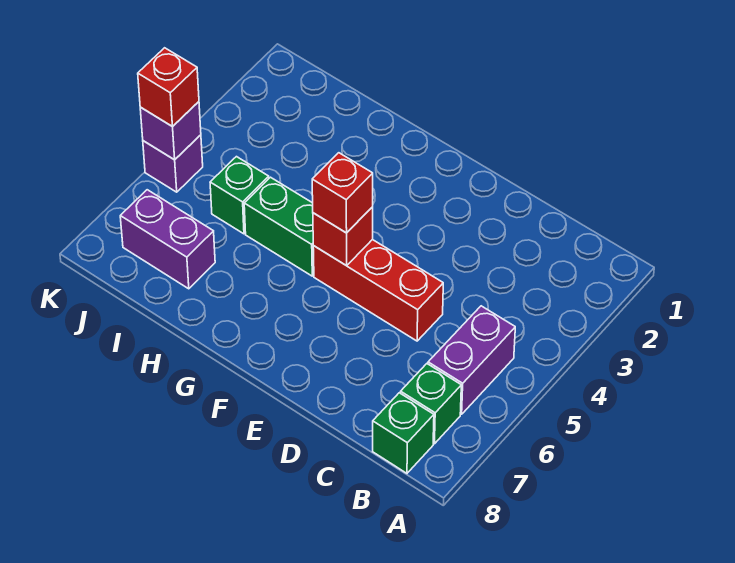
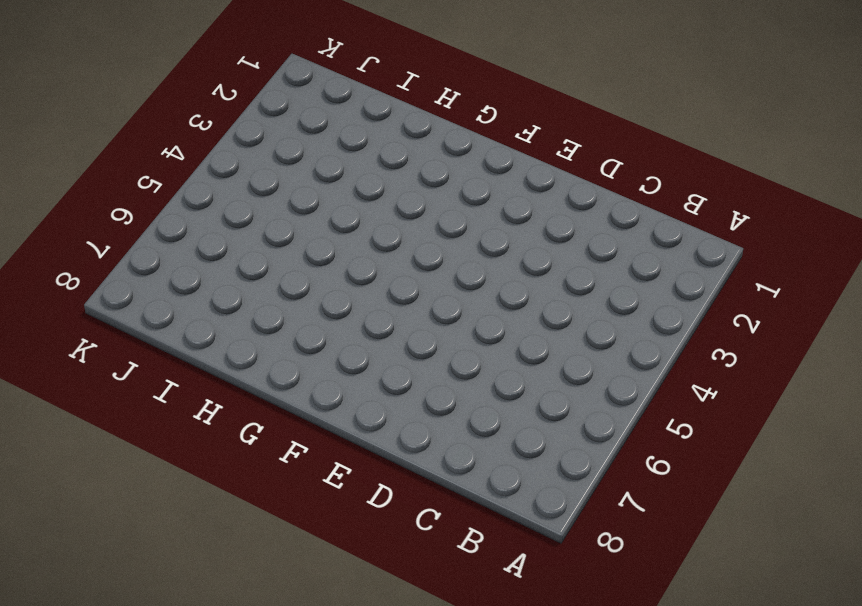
none -> purple 1x2 brick [428,306,515,414]
none -> green 1x1 brick [401,364,461,444]
none -> green 1x1 brick [373,393,434,473]

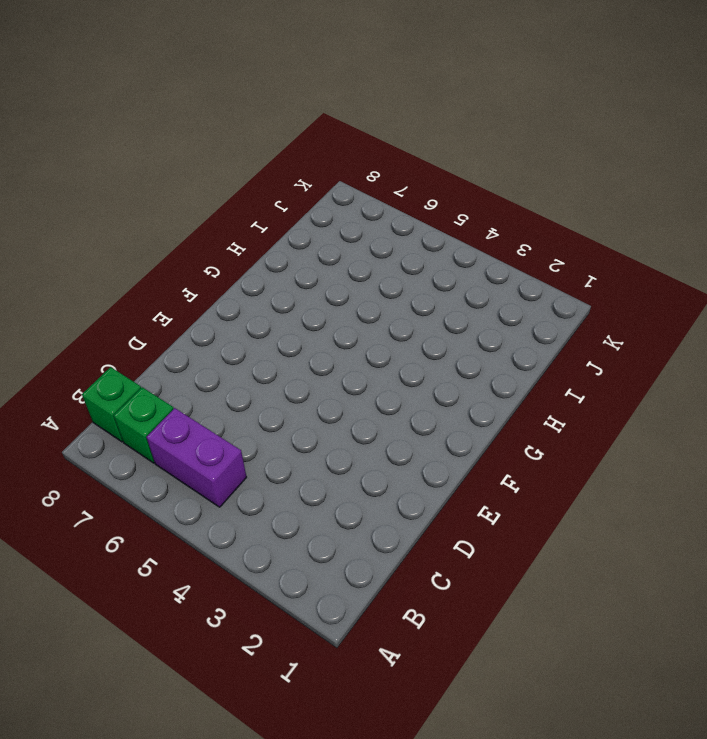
none -> red 1x3 brick [313,239,443,341]
none -> green 1x2 brick [244,177,314,276]
none -> green 1x1 brick [210,157,269,234]

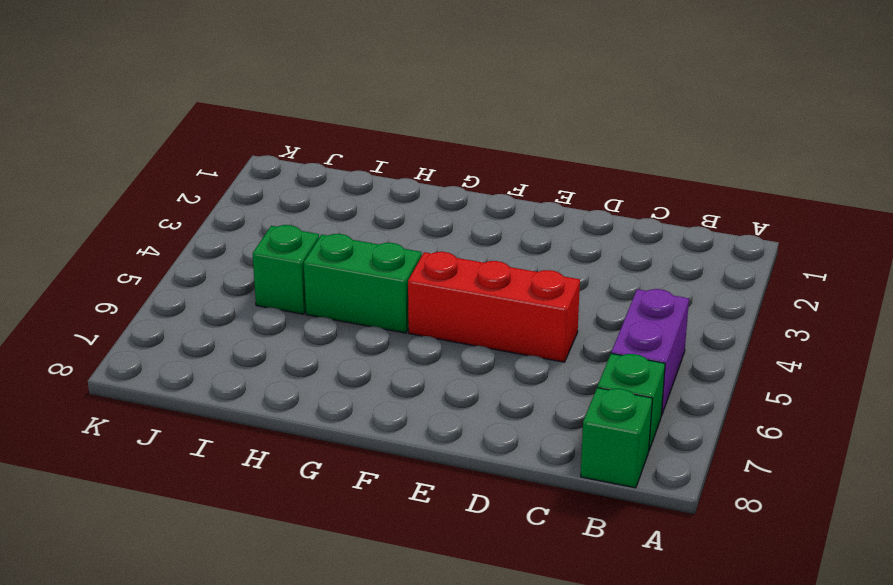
none -> purple 1x2 brick [120,190,215,289]
none -> purple 1x1 brick [143,135,203,192]
none -> red 1x1 brick [313,207,373,266]

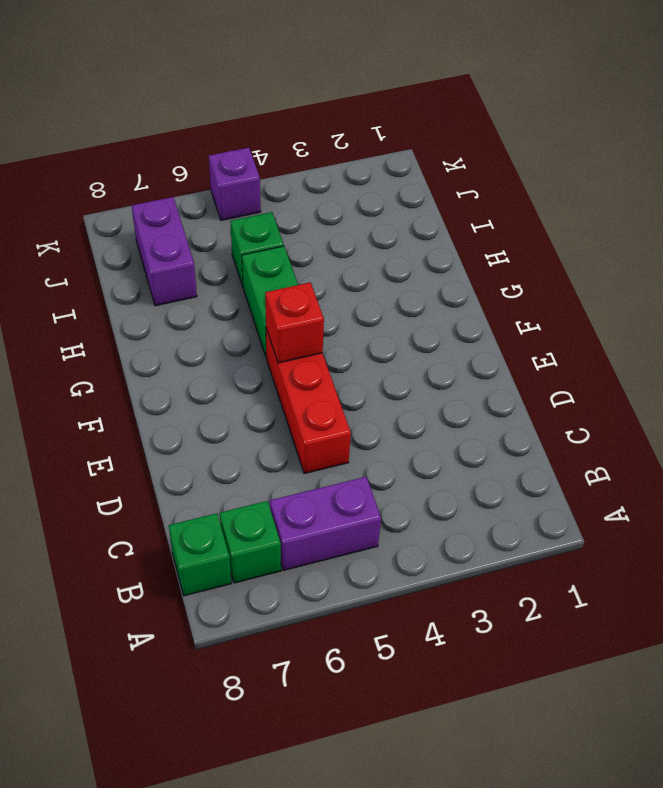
none -> purple 1x1 brick [140,102,201,160]
none -> red 1x1 brick [312,153,373,233]
none -> red 1x1 brick [138,48,199,126]

